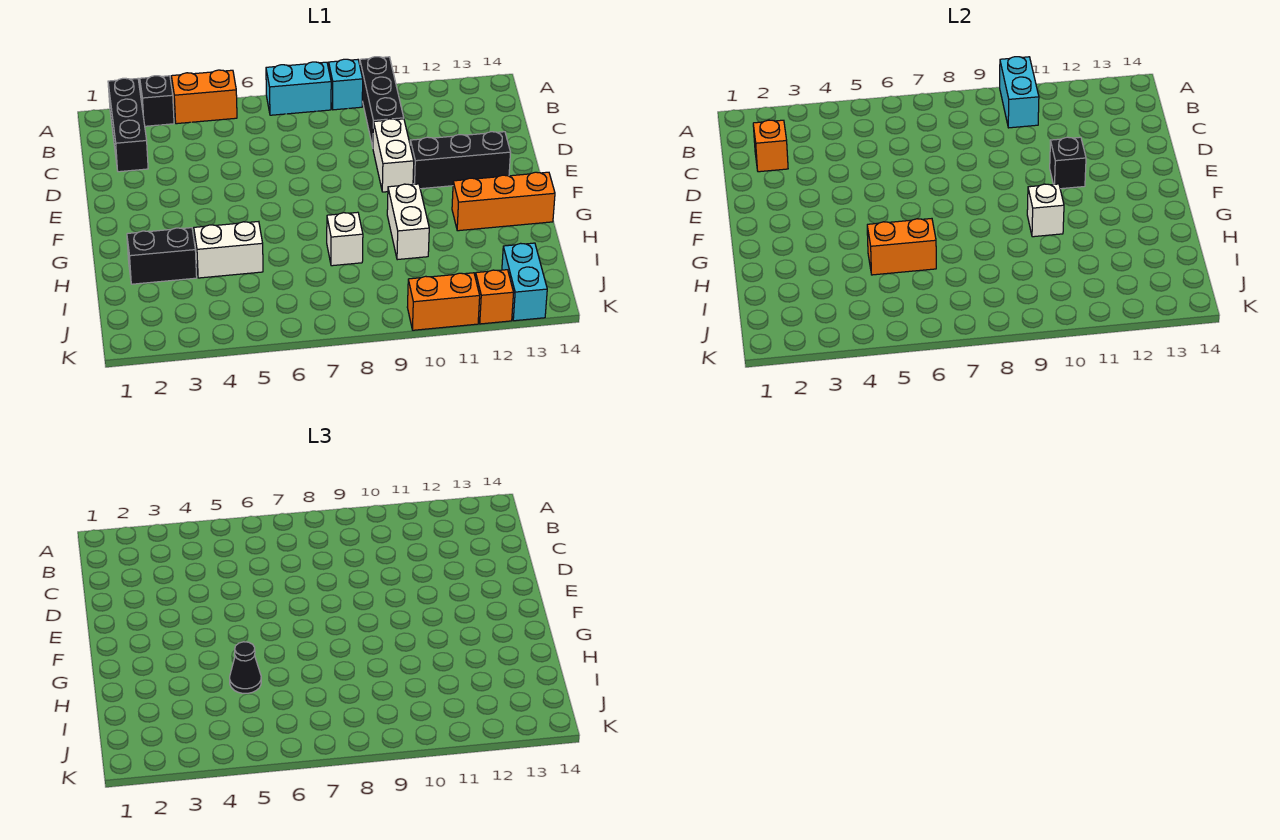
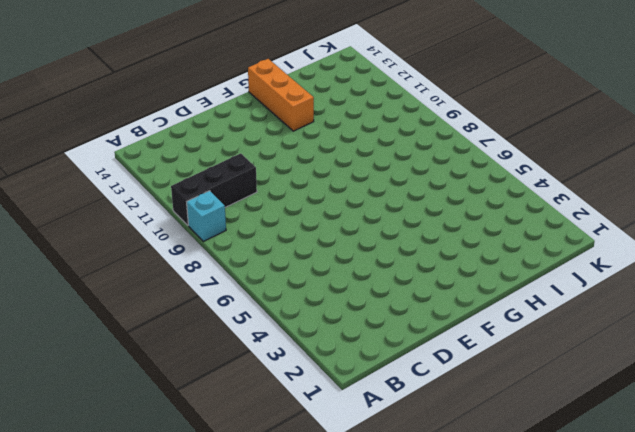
none -> black 1x3 brick [108,78,148,172]
none -> black 1x1 brick [140,76,174,126]
none -> orange 1x2 brick [171,70,237,124]

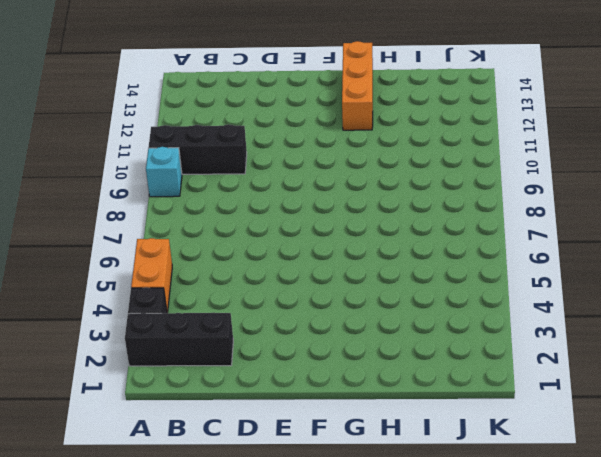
none -> cyan 1x2 brick [266,62,331,115]
none -> white 1x2 brick [373,119,414,192]
none -> black 1x3 brick [410,132,511,189]

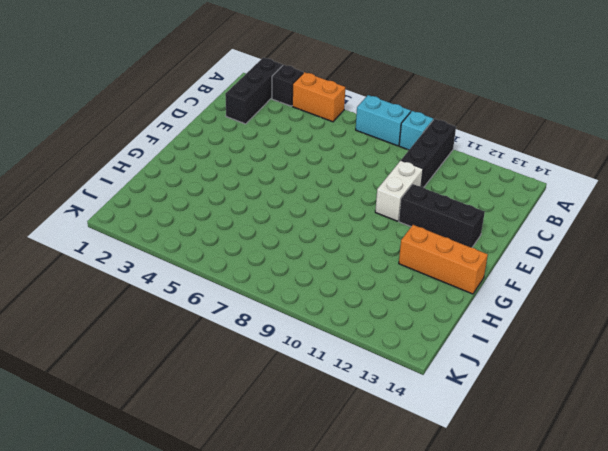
none -> white 1x2 brick [387,184,429,260]
none -> black 1x2 brick [127,228,197,284]
none -> white 1x2 brick [194,222,263,278]

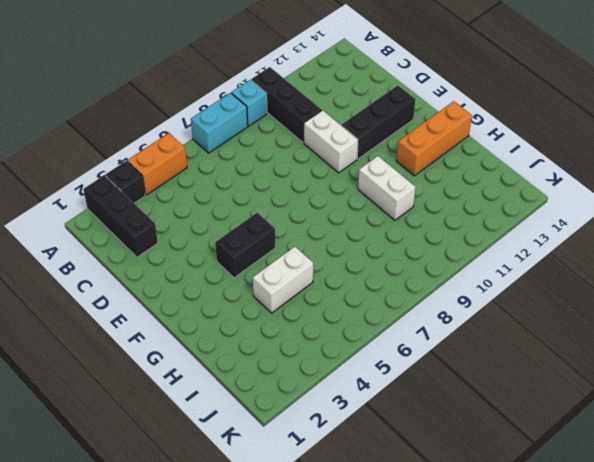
black 1x2 brick [215,213,275,278] -> black 1x2 brick moved to [127,228,197,284]
none -> white 1x1 brick [327,212,363,266]
none -> cyan 1x2 brick [502,243,547,321]
none -> orange 1x2 brick [407,273,480,330]

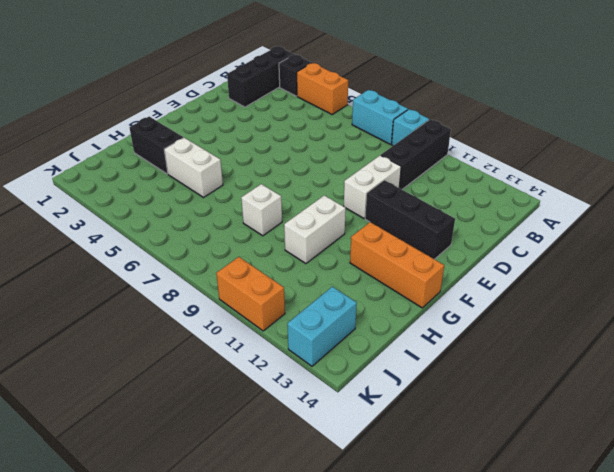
none -> orange 1x1 brick [475,270,514,324]
none -> cyan 1x2 brick [1000,57,1039,128]
none -> orange 1x1 brick [753,120,788,172]

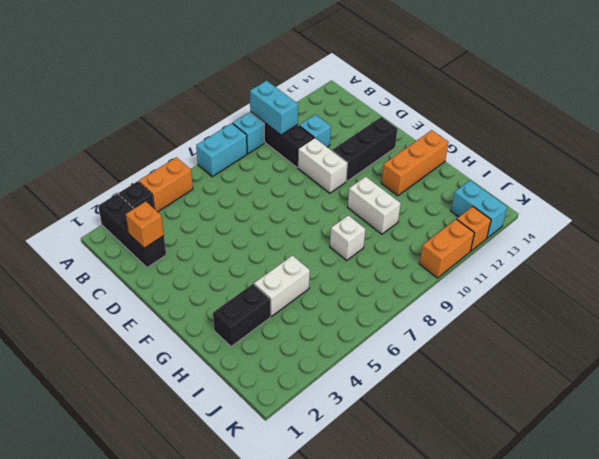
cyan 1x1 brick [299,115,331,147] -> none
none -> black 1x1 brick [1050,137,1086,189]
none -> white 1x1 brick [1027,184,1064,237]
none -> orange 1x2 brick [867,219,936,275]

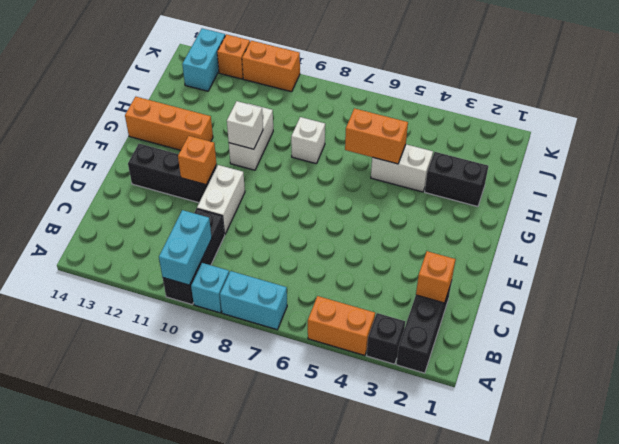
orange 1x1 brick [178,136,217,185] -> black 1x1 brick [1050,137,1086,189]
none -> black 1x1 cone [230,642,261,693]

